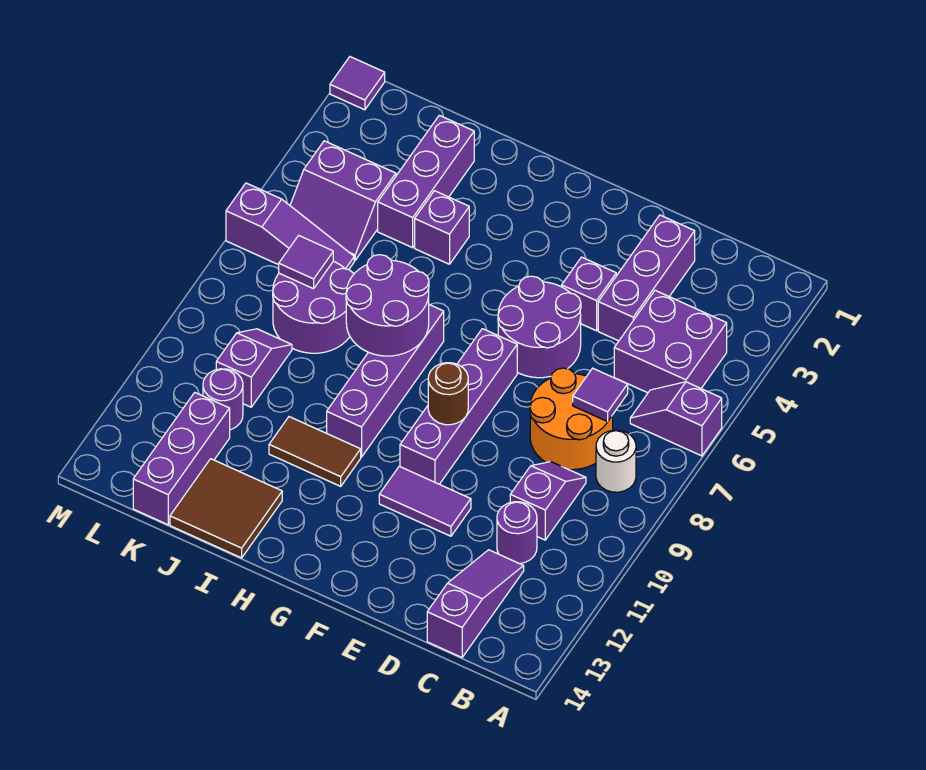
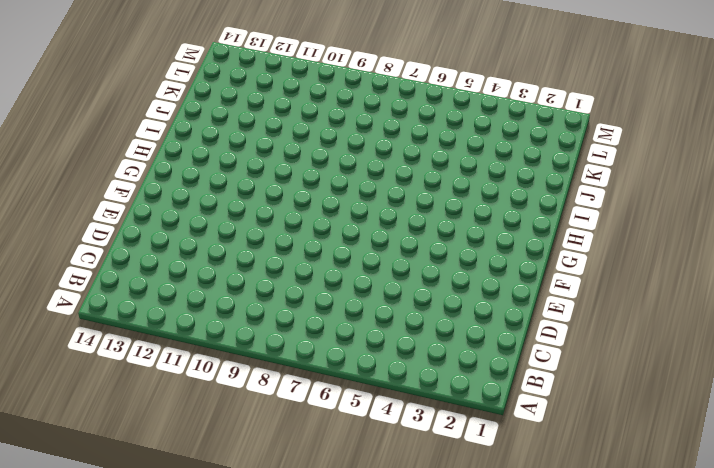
none -> purple 1x2 slope [630,382,722,456]
none -> purple 2x2 brick [614,290,727,393]
none -> white 1x1 round brick [596,430,636,492]

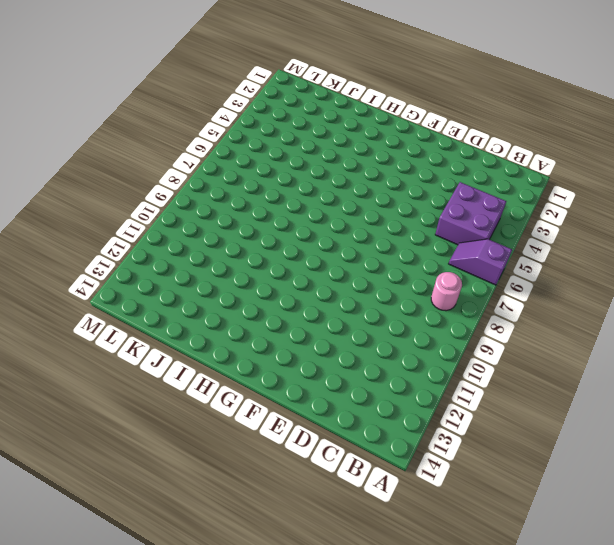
pink 1x1 round brick [431,272,462,311] -> white 1x1 round brick [596,430,636,492]
none -> orange 2x2 round brick [530,368,613,470]
none -> purple 1x2 slope [510,462,586,540]
none -> purple 1x1 round brick [497,502,537,564]

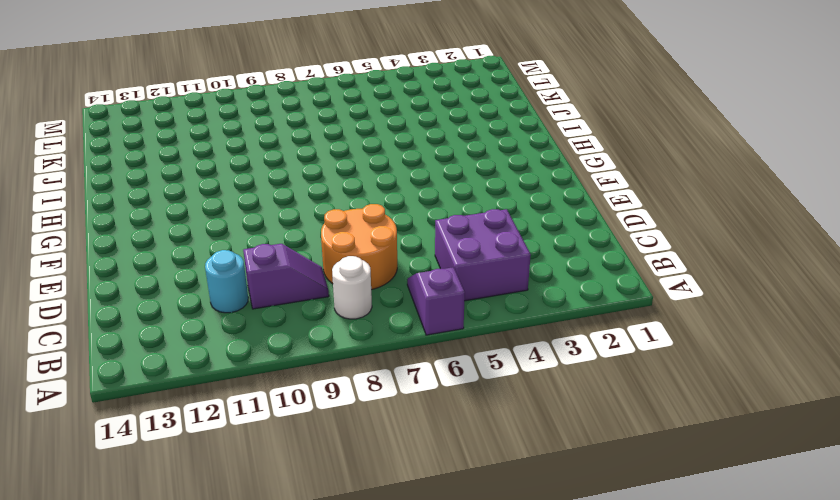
cyan 1x1 round brick [205,250,248,313] -> purple 1x1 round brick [497,502,537,564]
none -> purple 1x3 slope [427,550,524,657]
none -> purple 1x3 brick [598,215,695,341]
none -> purple 1x1 brick [562,257,616,331]

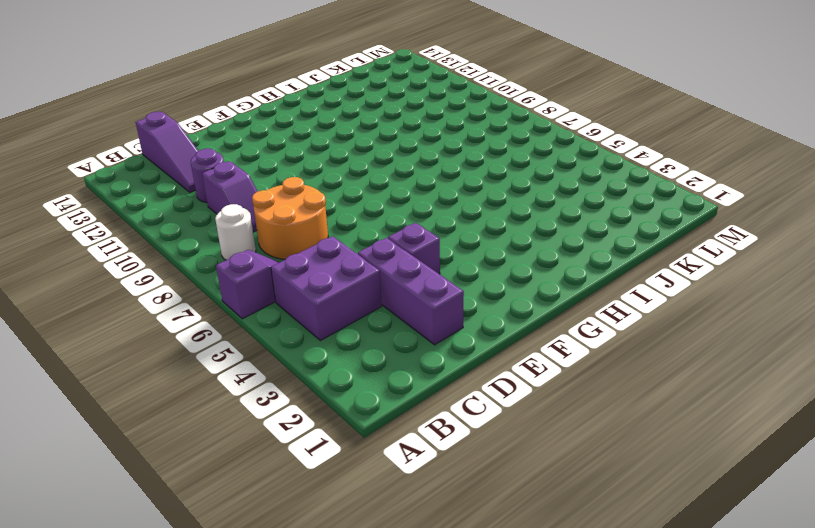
none -> purple 2x2 round brick [498,276,581,378]
none -> purple 1x2 tile [379,466,471,536]
none -> purple 1x4 brick [400,329,517,484]

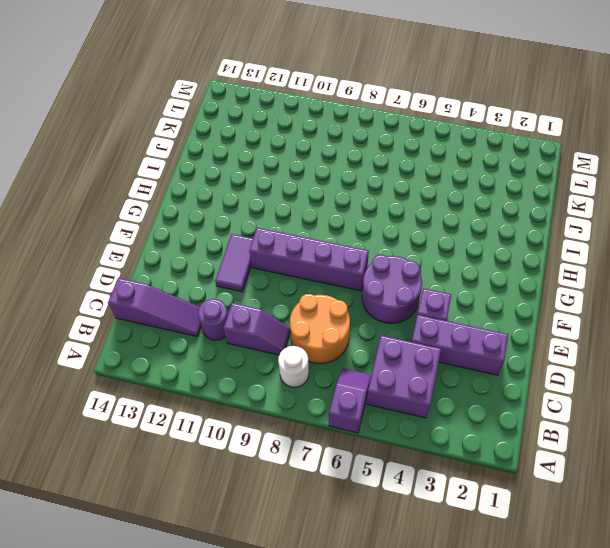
none -> purple 1x4 brick [327,305,444,457]
none -> brown 1x2 tile [269,417,361,486]
none -> purple 1x1 brick [415,191,469,264]

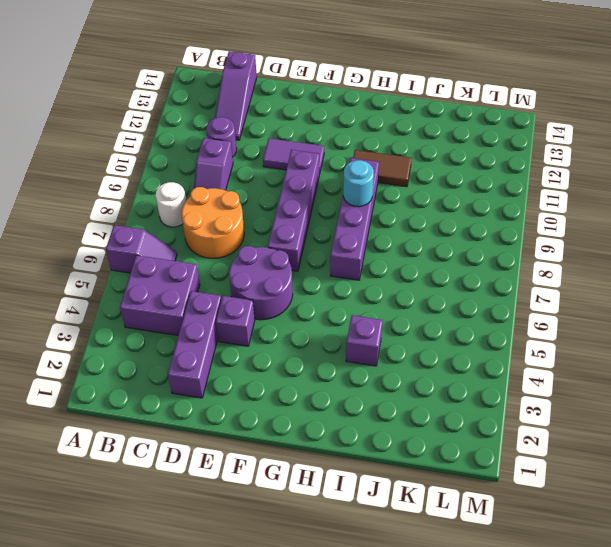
cyan 1x1 round brick [343,160,374,207] -> none
none -> brown 2x2 tile [170,459,282,558]
none -> purple 1x3 brick [378,115,474,248]
none -> purple 2x2 round brick [273,261,354,353]

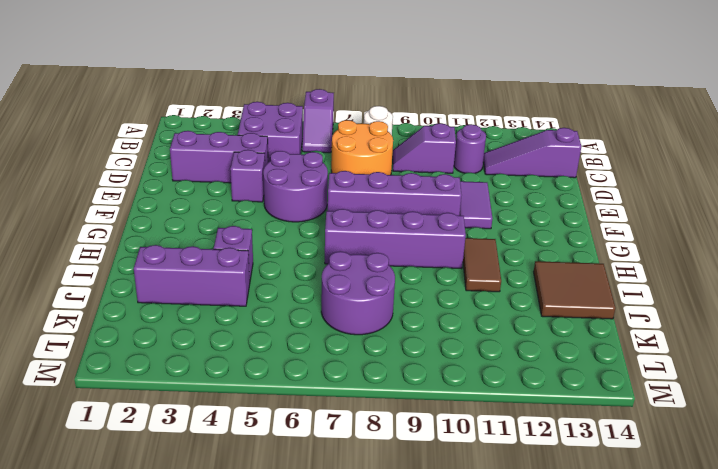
none -> purple 2x2 slope [290,141,396,260]
none -> purple 1x3 slope [226,183,354,270]
none -> purple 1x2 slope [216,329,292,407]

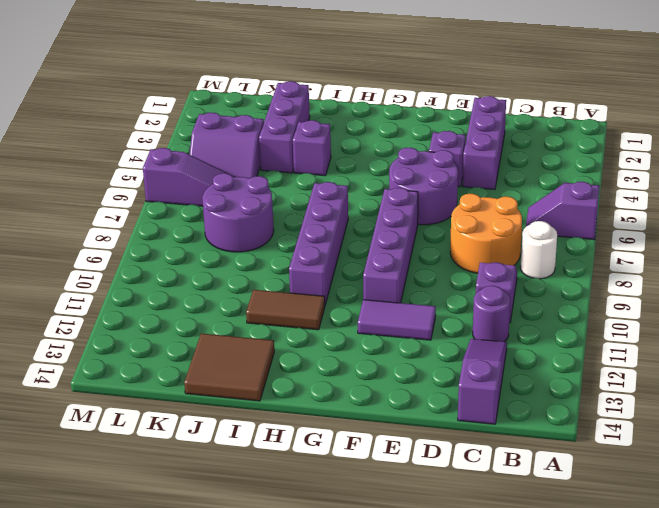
none -> purple 2x2 brick [614,290,727,393]
none -> purple 1x2 slope [216,329,292,407]
none -> purple 1x1 round brick [203,369,243,430]

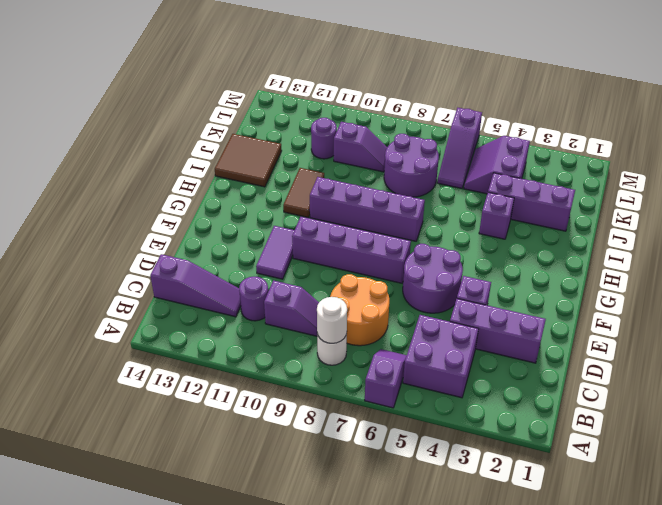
white 1x1 round brick [317,297,347,343] -> none
none -> purple 1x3 brick [133,393,230,525]
none -> purple 1x1 tile [330,57,385,110]
none -> purple 1x1 tile [573,368,628,422]

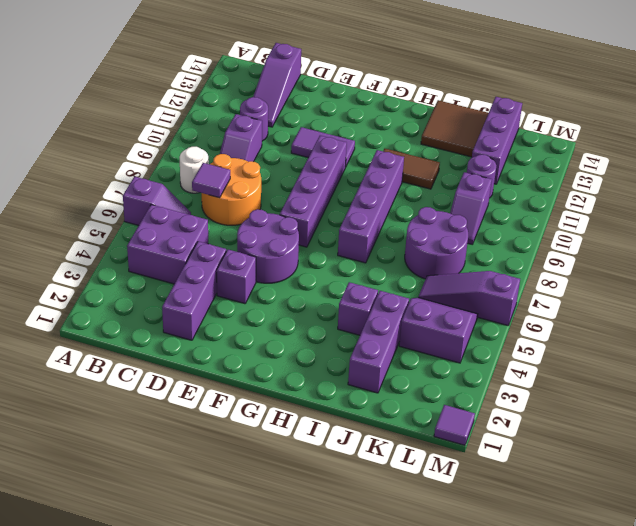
none -> brown 1x1 round brick [428,363,468,425]
none -> purple 2x2 round brick [346,255,429,356]
none -> purple 1x1 tile [279,235,333,289]

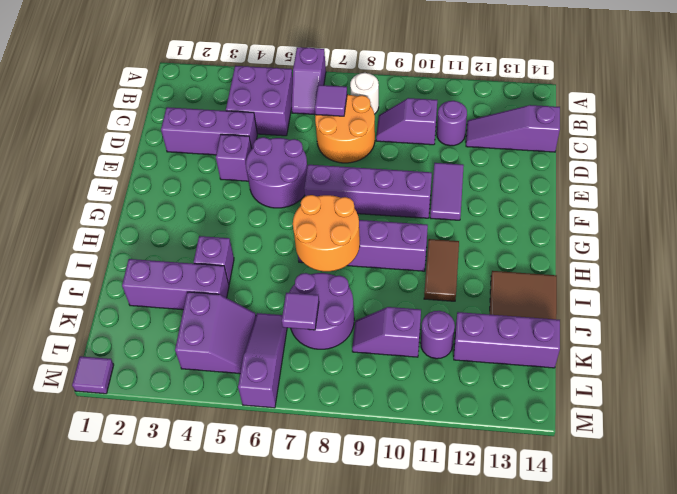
orange 2x2 round brick [293,195,360,271] -> purple 2x2 round brick [346,255,429,356]
none -> brown 1x1 round brick [428,363,468,425]

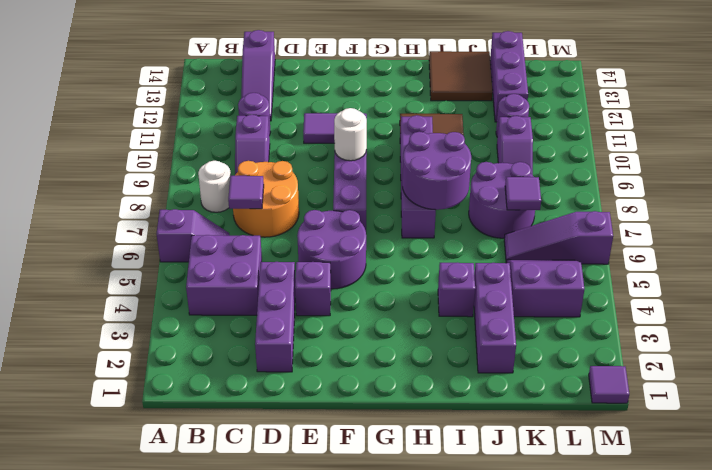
white 1x1 round brick [334,108,367,161] -> brown 1x1 round brick [428,363,468,425]

